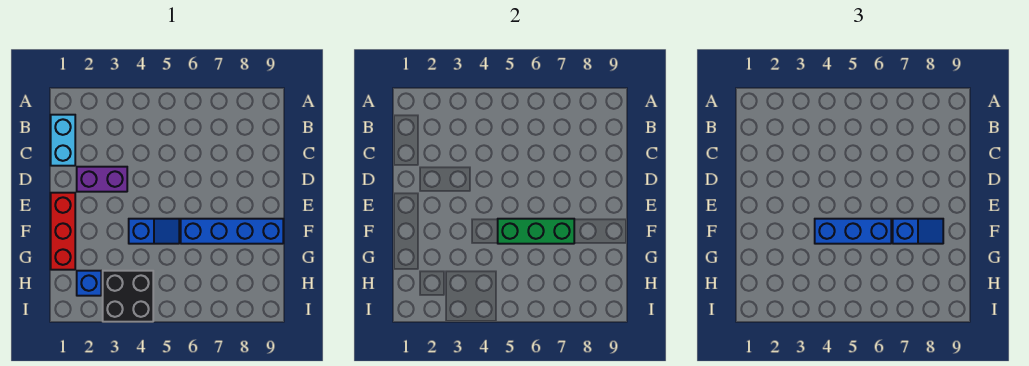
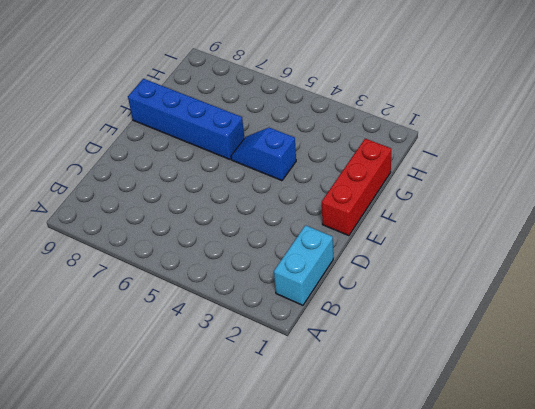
none -> purple 1x2 brick [77,167,127,192]
none -> blue 1x1 brick [77,271,101,296]

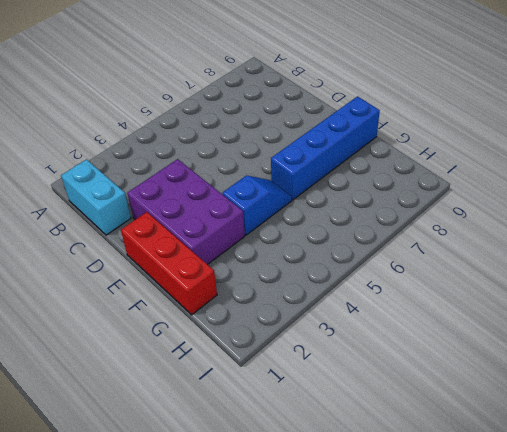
purple 2x3 brick [127,159,245,265] -> purple 1x2 brick [77,167,127,192]
none -> blue 1x1 brick [77,271,101,296]
none -> black 2x2 brick [103,271,153,322]

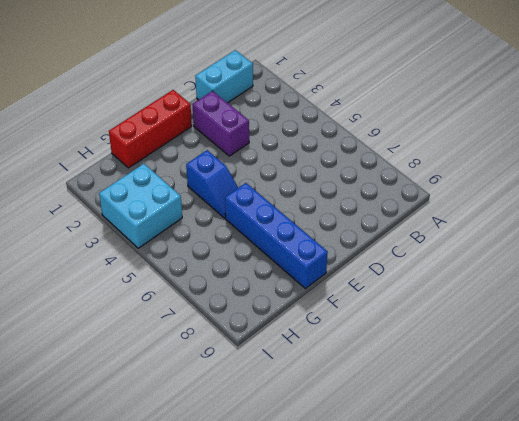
cyan 2x2 brick [99,164,182,248] -> black 2x2 brick [103,271,153,322]
none -> blue 1x1 brick [77,271,101,296]
none -> green 1x3 brick [498,219,574,244]

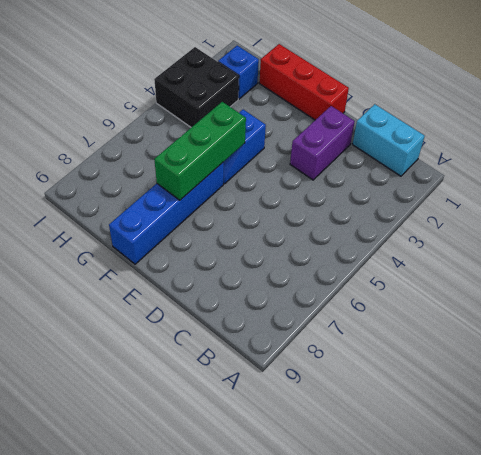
none -> blue 1x3 brick [815,219,891,244]
none -> blue 1x2 slope [893,219,943,244]

